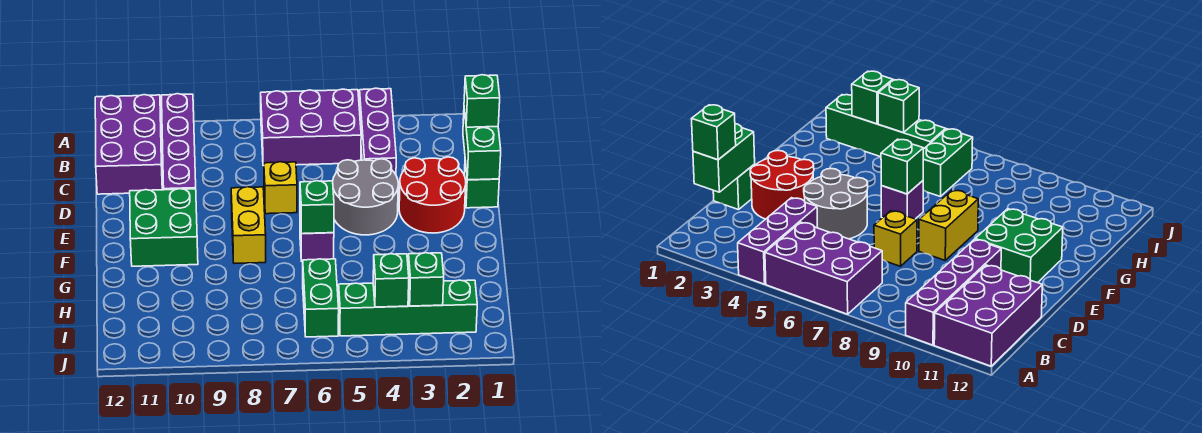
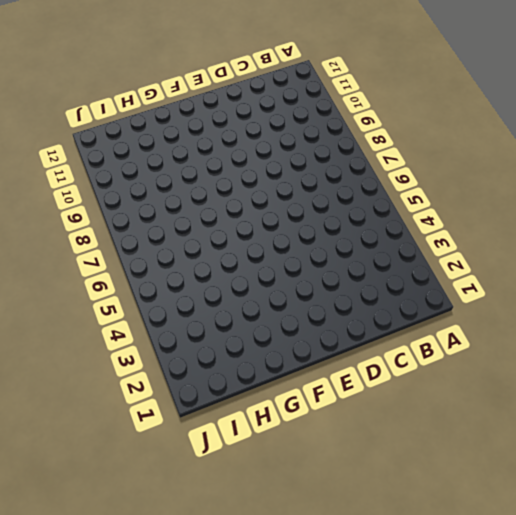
none -> purple 1x3 brick [359,88,396,174]
none -> purple 2x3 brick [261,89,361,166]
none -> purple 1x4 brick [162,94,196,190]

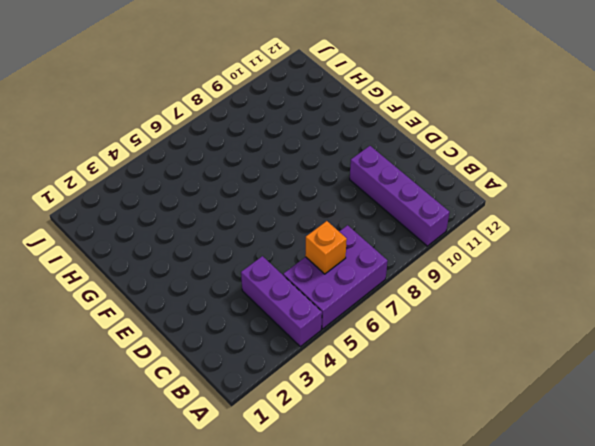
orange 1x1 brick [305,221,347,274] -> none
none -> purple 2x3 brick [95,95,162,194]
none -> green 1x1 brick [464,161,499,208]
none -> red 2x2 round brick [399,157,466,233]

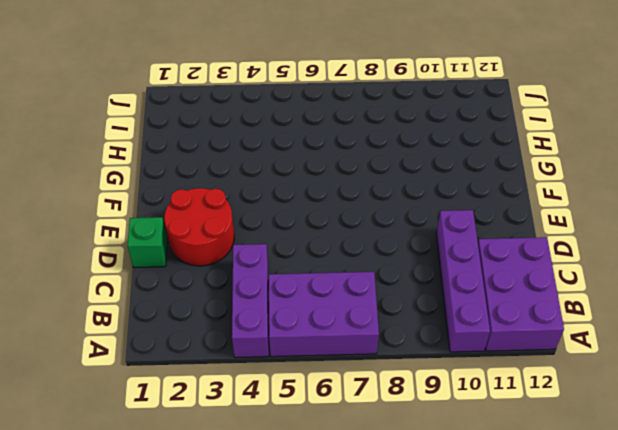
none -> grey 2x2 round brick [333,159,398,235]
none -> yellow 1x1 brick [264,162,297,214]
none -> yellow 1x2 brick [231,187,266,264]

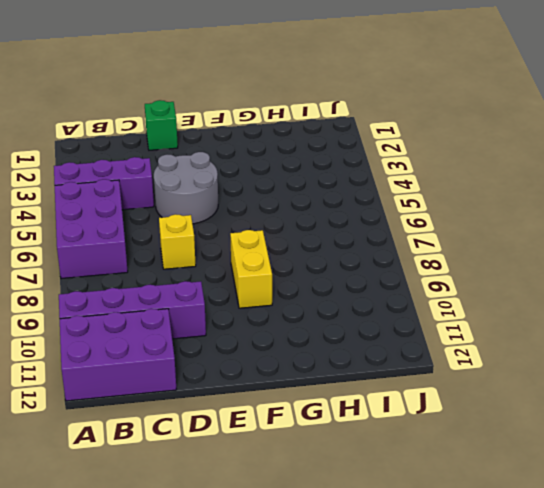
yellow 1x2 brick [230,230,272,308] -> yellow 1x2 brick turned to [231,187,266,264]
none -> red 2x2 round brick [399,157,466,233]
none -> green 2x2 brick [130,189,198,266]
none -> purple 1x1 brick [300,218,334,262]

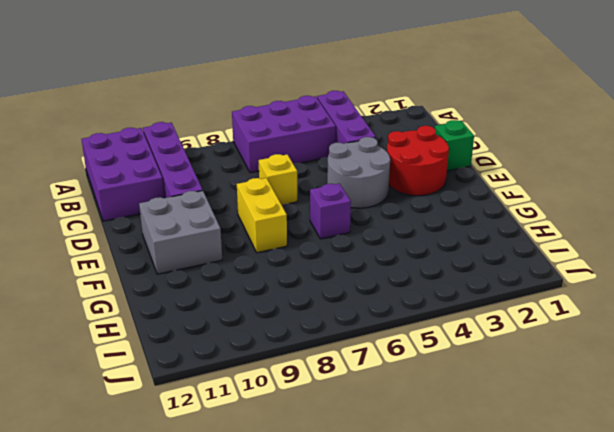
grey 2x2 brick [139,191,222,274] -> green 2x2 brick [130,189,198,266]
none -> green 1x2 brick [303,259,339,337]
none -> green 1x4 brick [338,280,477,336]
none -> green 1x2 brick [463,110,501,180]

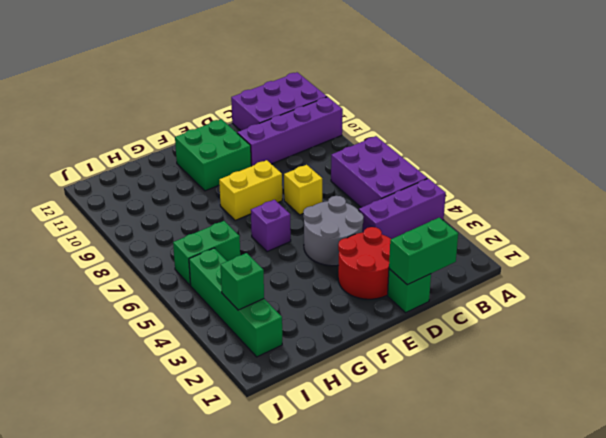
none -> green 1x1 brick [300,181,334,234]
none -> green 1x1 brick [373,254,409,307]
none -> green 1x1 brick [464,75,500,127]

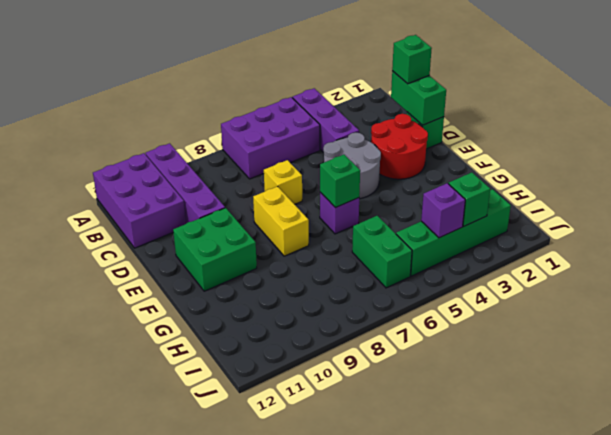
purple 1x1 brick [421,183,465,238] -> green 1x1 brick [373,254,409,307]

